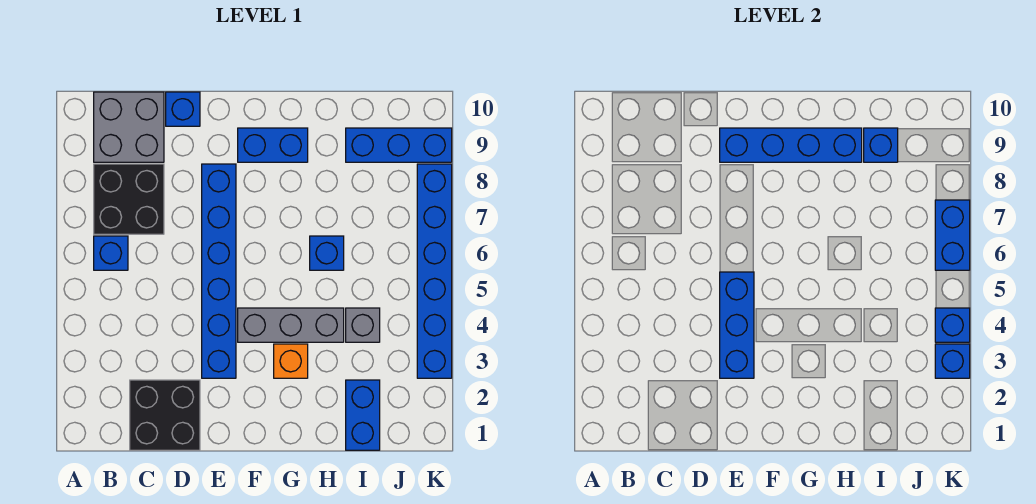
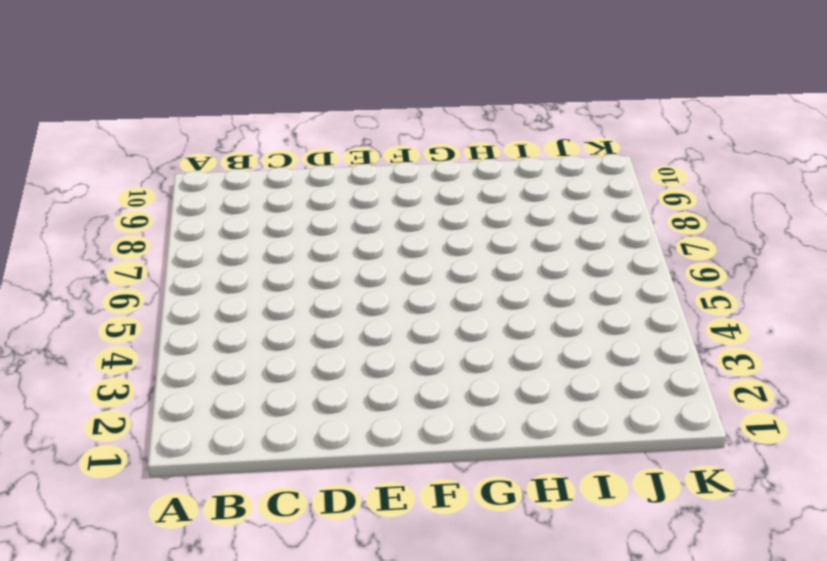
none -> blue 1x1 brick [94,236,128,270]
none -> black 2x2 brick [94,164,164,234]
none -> grey 2x2 brick [94,92,164,162]

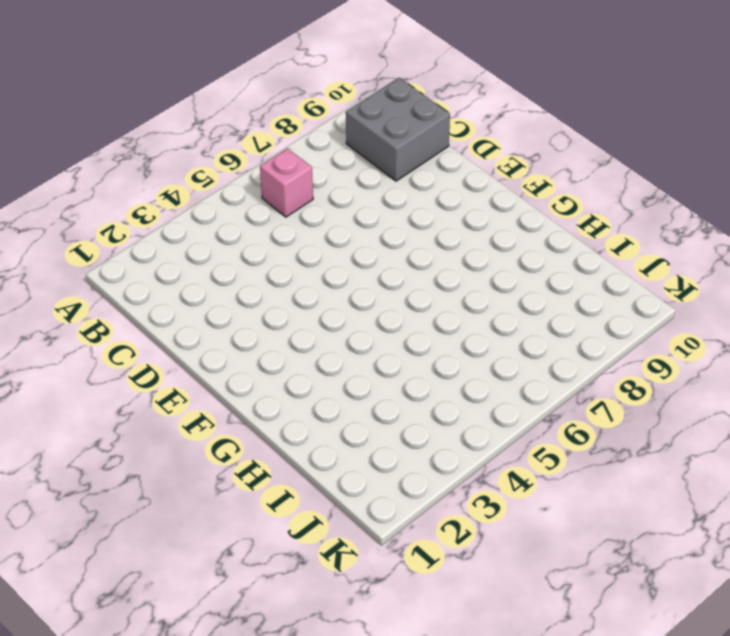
pink 1x1 brick [260,148,313,217] -> blue 1x1 brick [94,236,128,270]
none -> black 2x2 brick [94,164,164,234]
none -> black 2x2 brick [130,380,200,450]
none -> blue 1x1 brick [166,92,200,126]

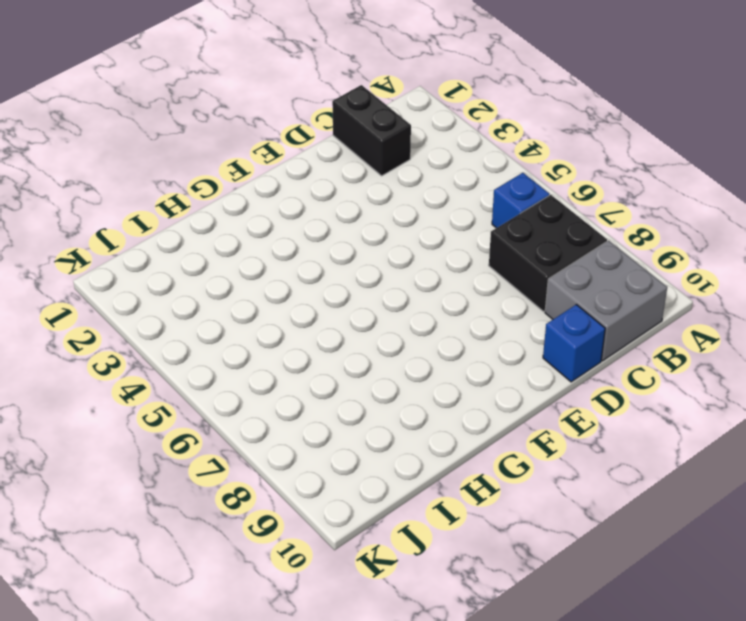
black 1x2 brick [332,85,411,176] -> black 2x2 brick [130,380,200,450]
none -> blue 1x6 brick [202,164,236,378]
none -> grey 1x3 brick [238,308,344,342]
none -> blue 1x2 brick [238,128,308,162]

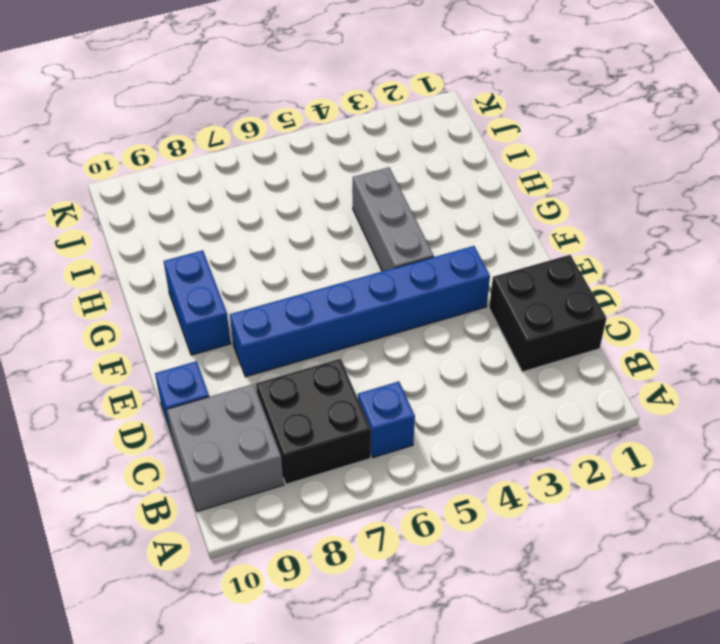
none -> orange 1x1 brick [274,344,308,378]
none -> blue 1x1 brick [310,236,344,270]
none -> blue 1x2 brick [346,380,380,450]

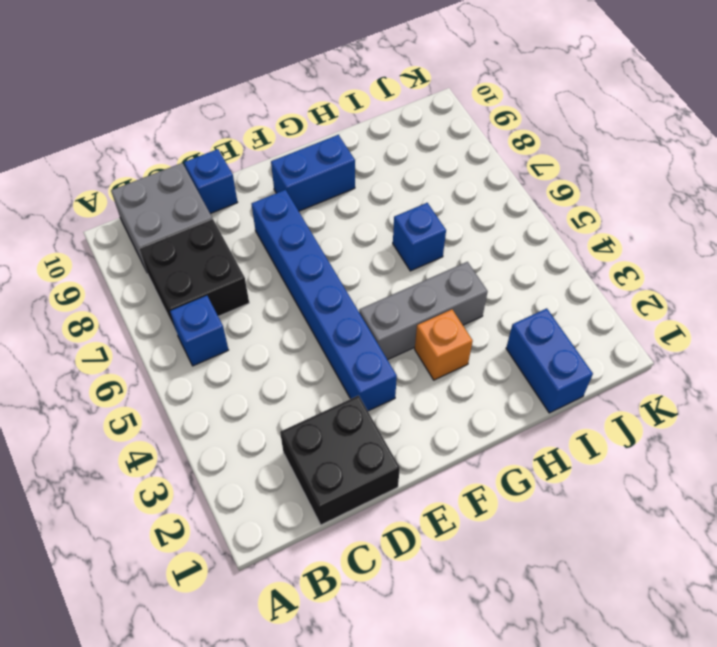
none -> grey 1x1 brick [346,308,380,342]
none -> blue 1x3 brick [346,128,452,162]
none -> blue 1x6 brick [417,164,452,378]

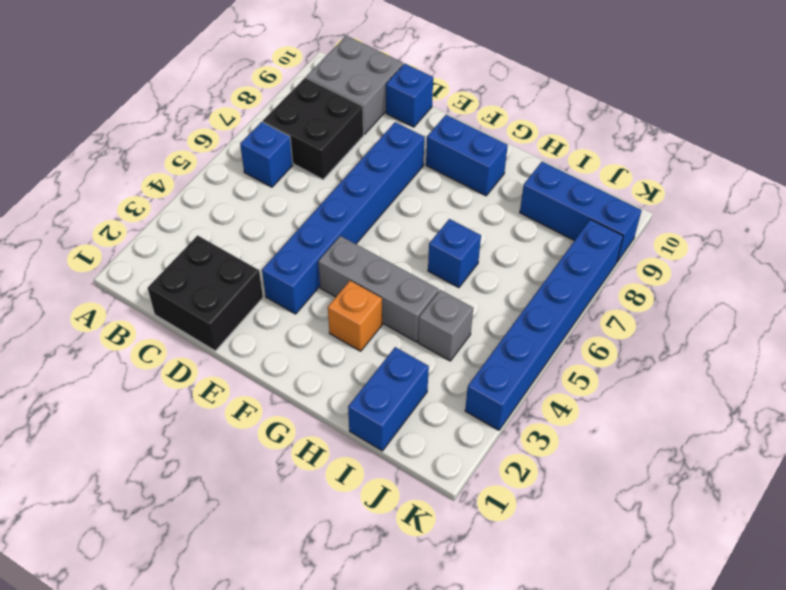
none -> blue 1x3 brick [720,272,754,378]
none -> blue 1x4 brick [720,128,862,162]
none -> blue 1x1 brick [864,128,898,162]

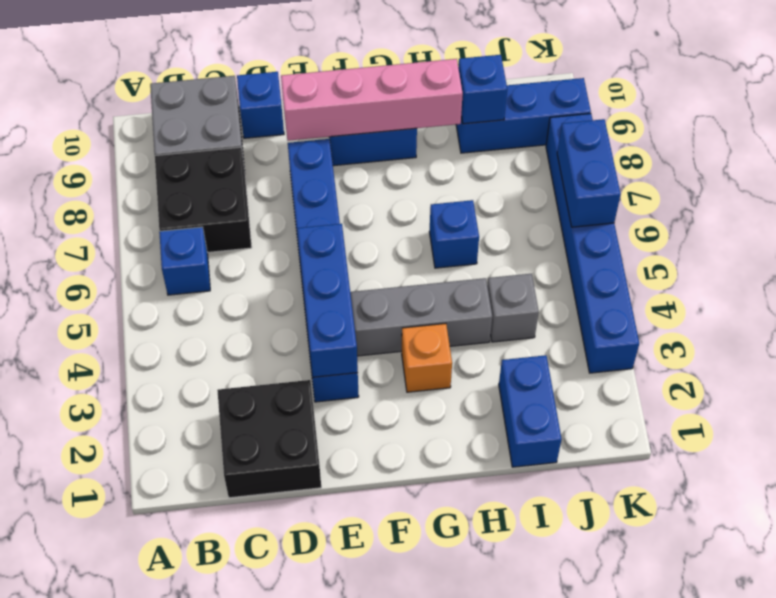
pink 1x4 brick [281,59,463,141] -> blue 1x4 brick [720,128,862,162]
none -> blue 1x1 brick [935,344,970,378]
none -> blue 1x1 brick [935,308,970,342]

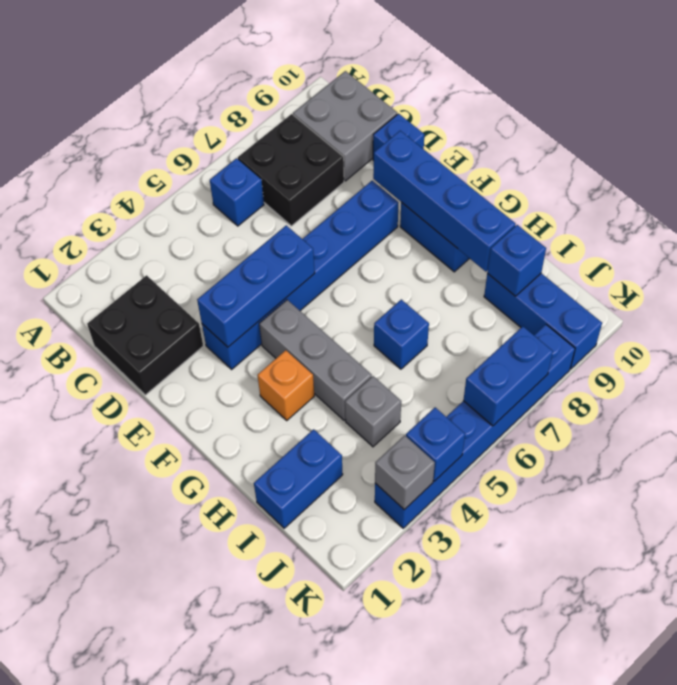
grey 1x1 brick [375,435,435,510] -> blue 1x1 brick [935,344,970,378]

